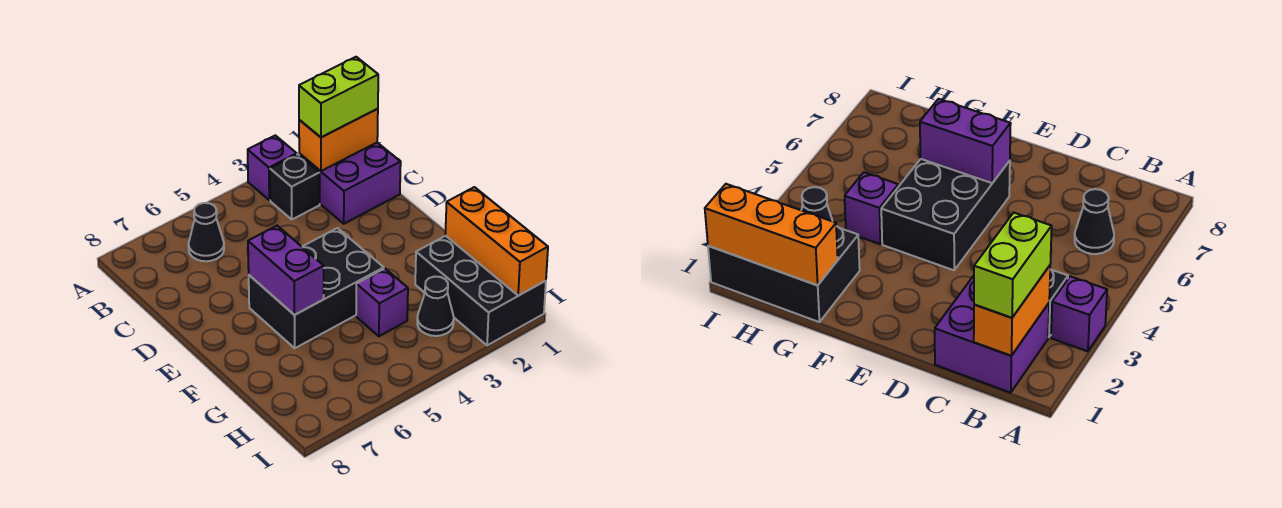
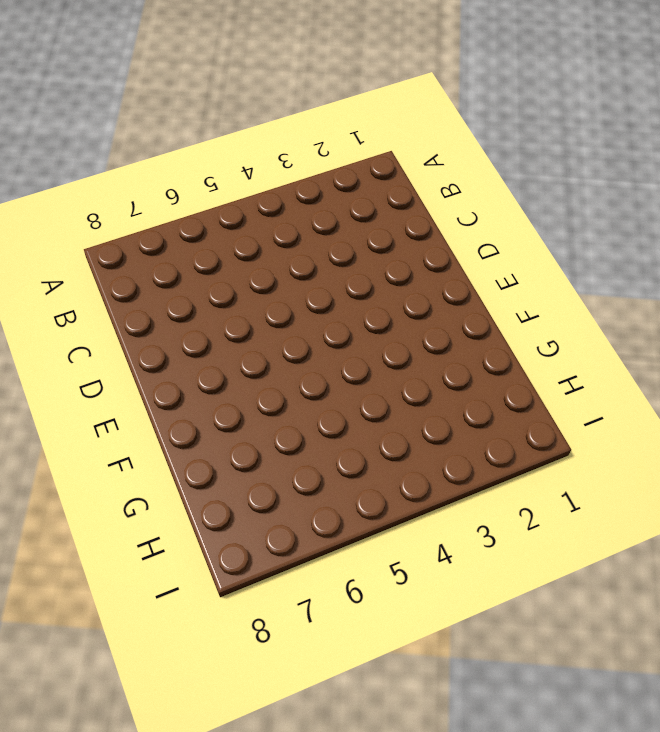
none -> purple 1x1 brick [248,135,297,200]
none -> purple 2x2 brick [299,143,401,224]
none -> black 1x1 brick [270,154,320,219]

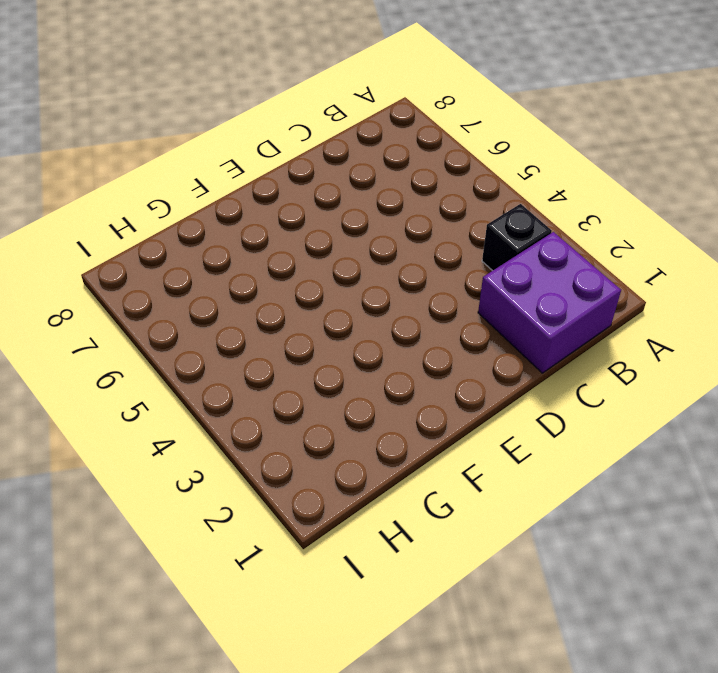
none -> purple 1x1 brick [248,135,297,200]
none -> black 1x1 cone [188,203,224,261]
none -> black 2x3 brick [249,228,384,348]

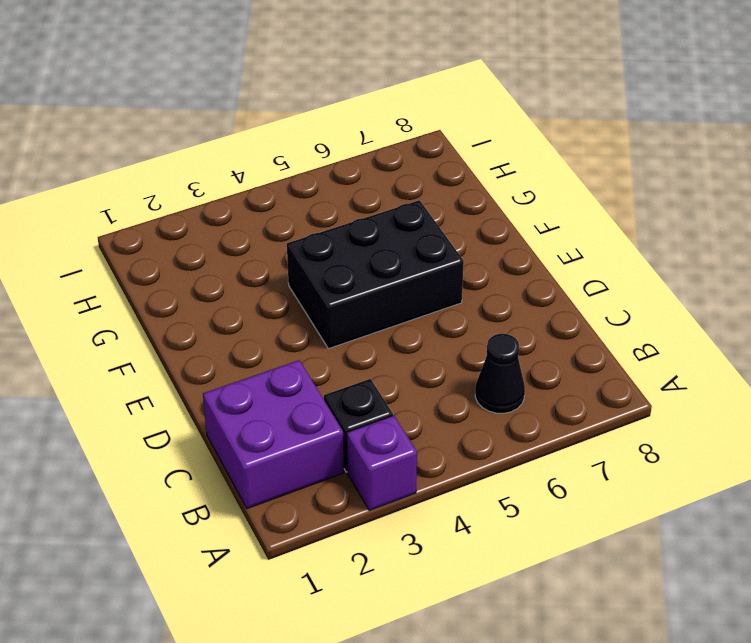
none -> black 2x3 brick [415,236,546,345]
none -> purple 1x1 brick [356,269,408,336]
none -> black 1x1 cone [417,277,454,336]

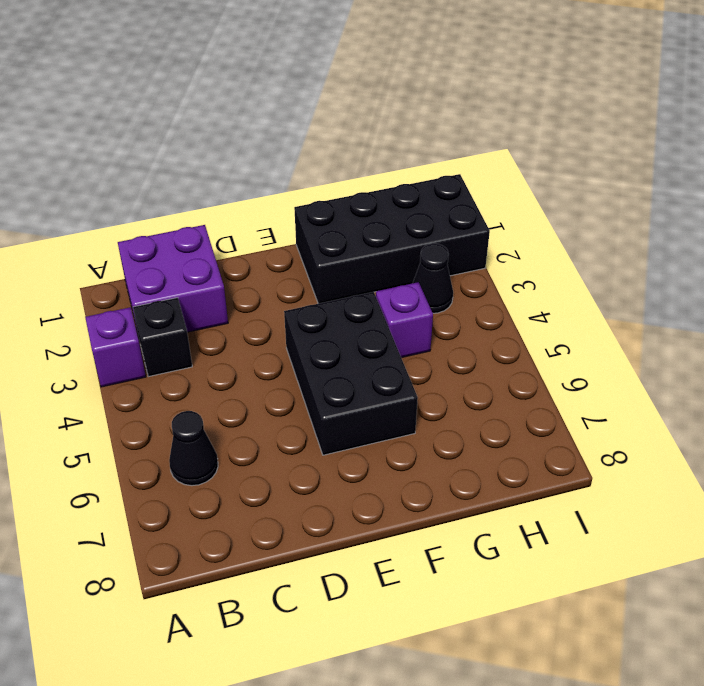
black 2x4 brick [294,174,490,304] -> black 2x3 brick [415,236,546,345]
none -> orange 1x2 brick [299,109,378,171]
none -> purple 1x2 brick [248,226,324,315]
none -> orange 1x3 brick [445,187,548,296]

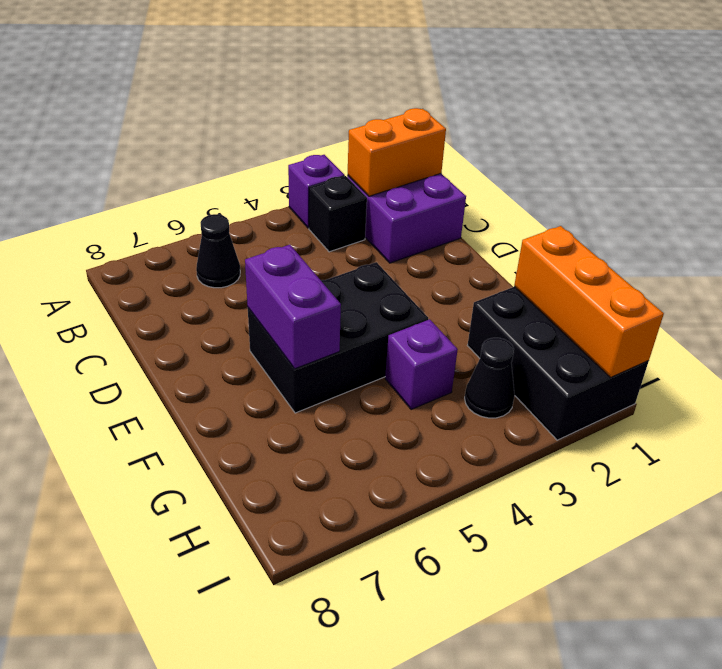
none -> lime 1x2 brick [299,57,378,137]

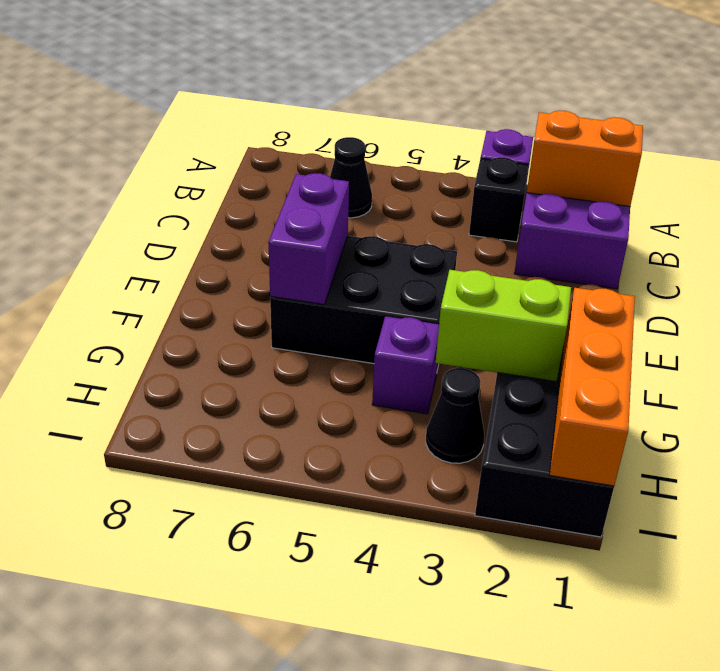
lime 1x2 brick [436,270,571,381] -> lime 1x2 brick moved to [299,57,378,137]

